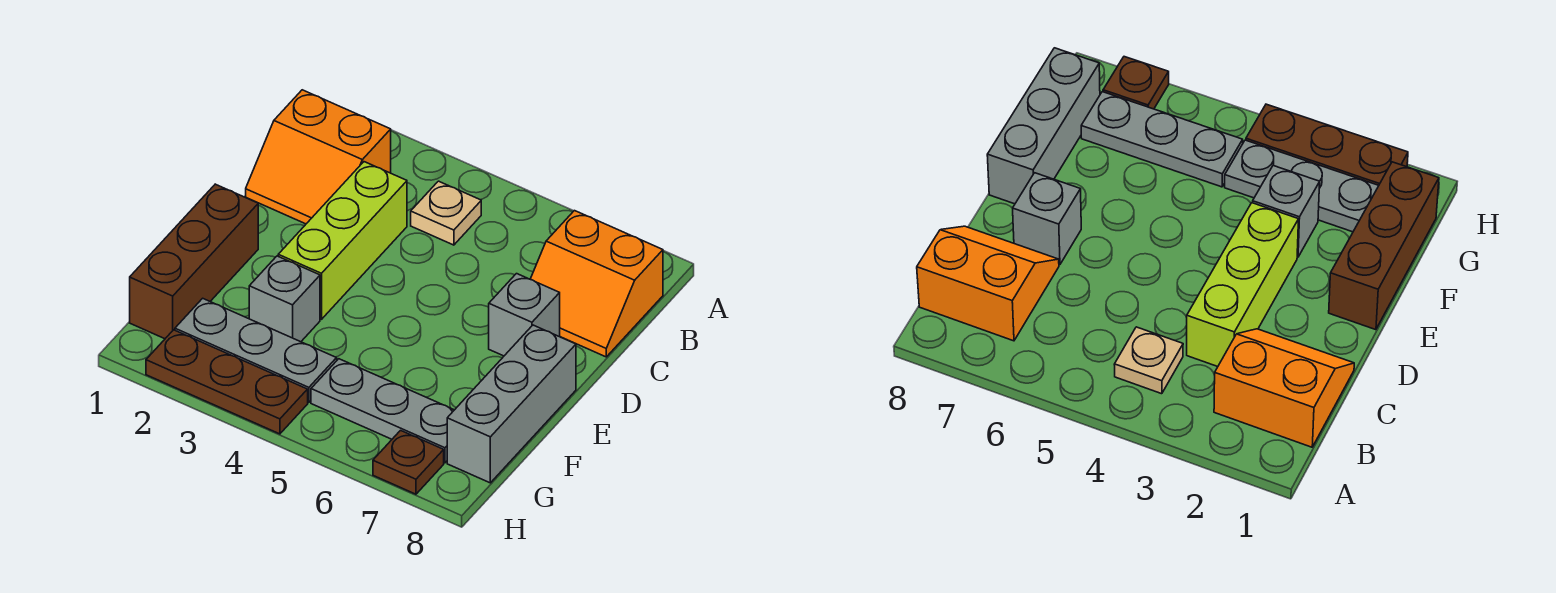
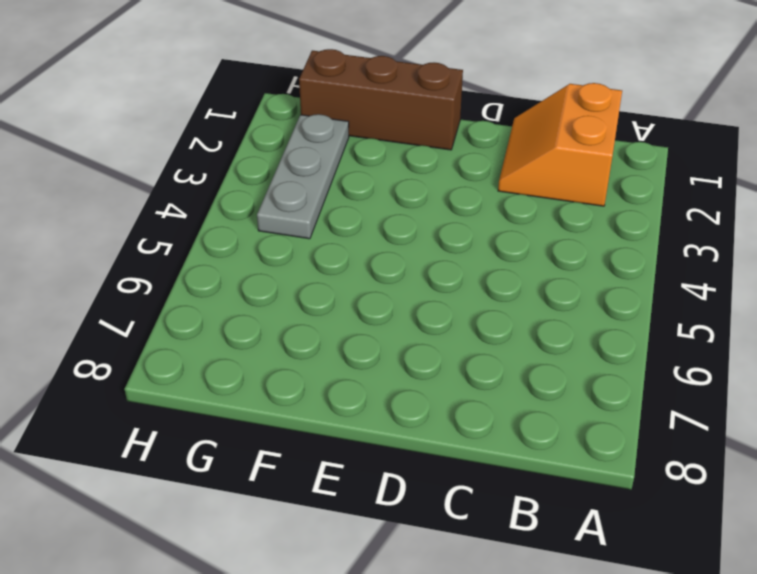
none -> tan 1x1 plate [411,181,481,245]
none -> orange 2x2 slope [530,211,663,357]
none -> lime 1x3 brick [278,162,407,319]

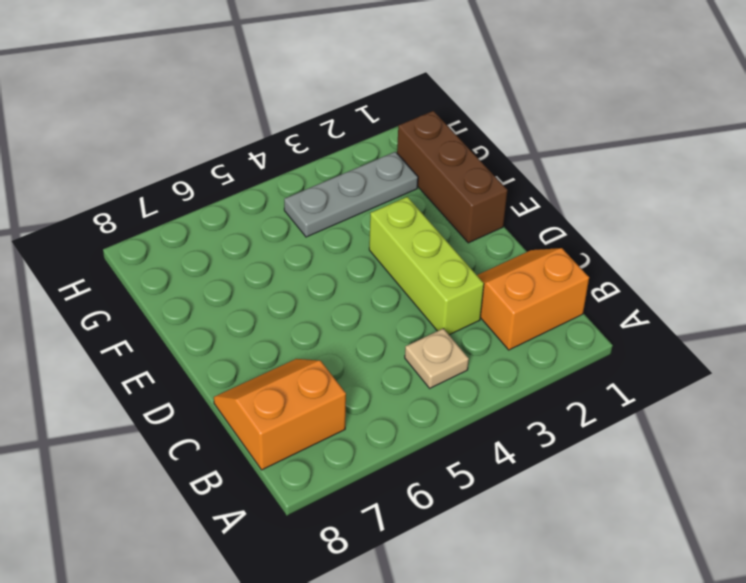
none -> grey 1x1 brick [489,274,560,356]
none -> grey 1x3 brick [447,325,576,483]
none -> grey 1x1 brick [249,256,320,342]

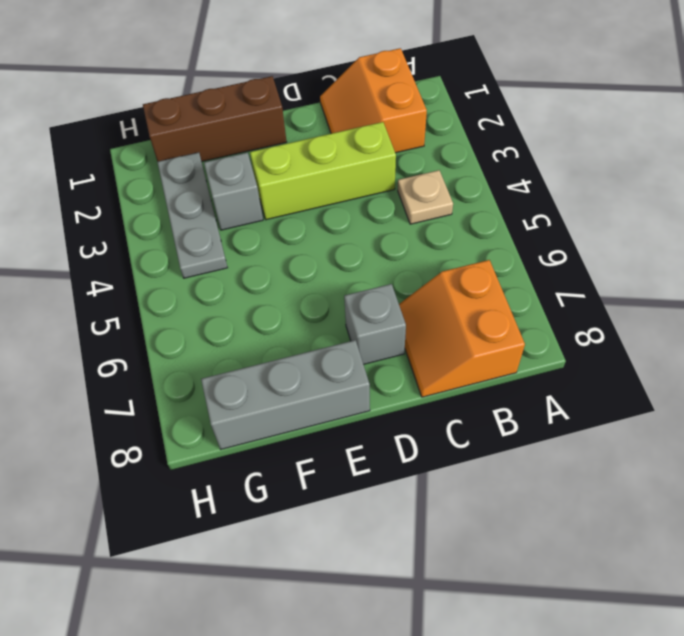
none -> grey 1x3 plate [311,359,454,463]
none -> brown 1x3 plate [146,330,308,434]
none -> brown 1x1 plate [373,430,444,494]

